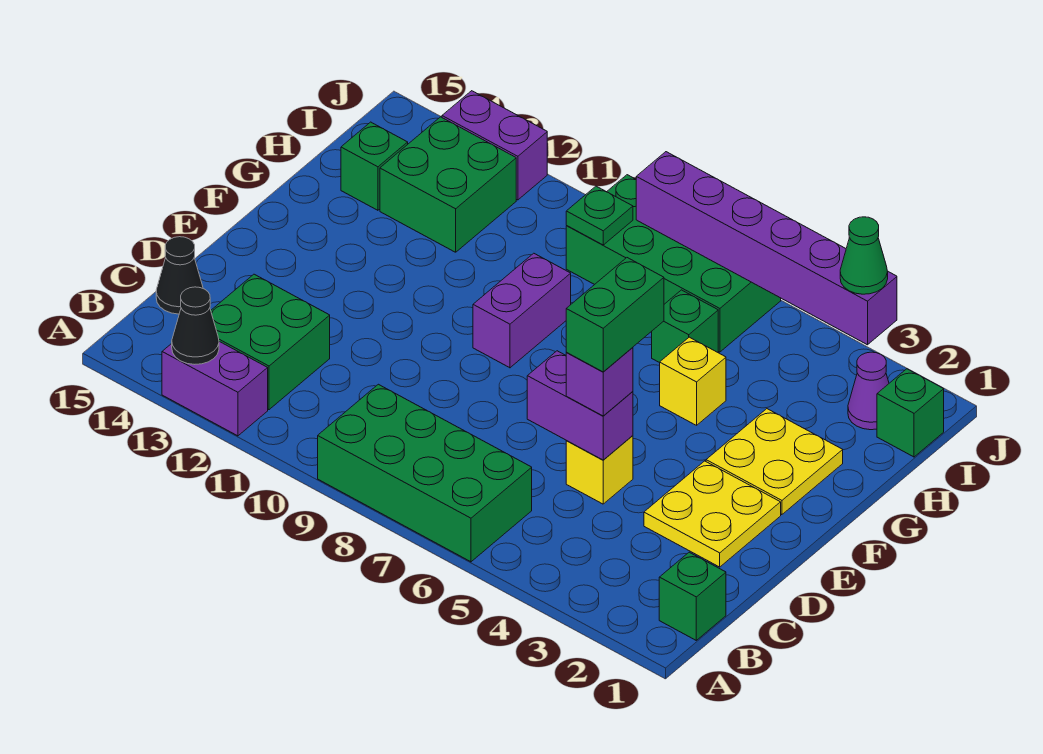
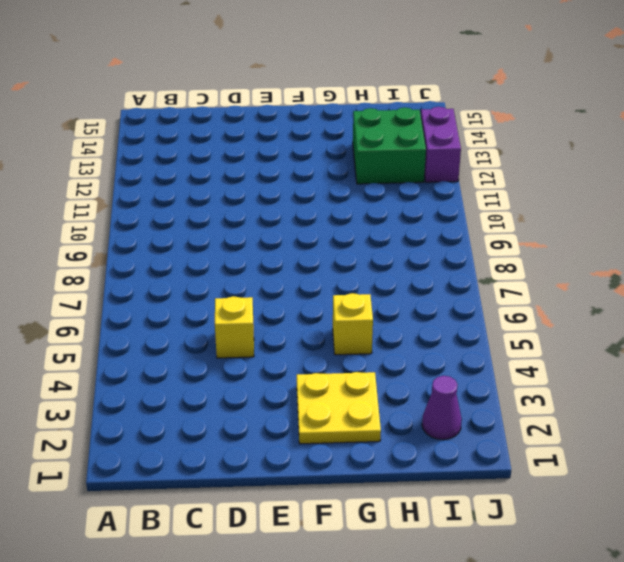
none -> green 2x4 brick [318,384,532,562]
none -> purple 1x2 brick [162,342,268,436]
none -> green 1x1 brick [659,552,726,640]

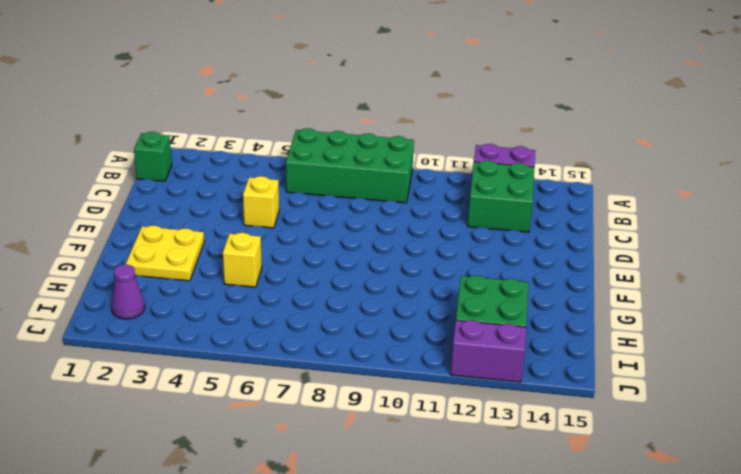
none -> black 1x1 cone [156,237,203,314]
none -> yellow 2x2 plate [644,461,781,567]
none -> purple 1x2 brick [473,253,571,368]

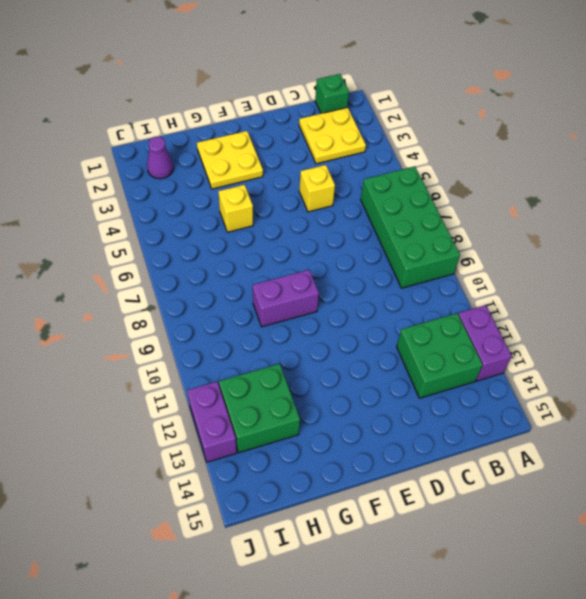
yellow 2x2 plate [299,107,366,164] -> yellow 2x2 plate moved to [644,461,781,567]
none -> black 1x1 cone [156,237,203,314]
none -> green 1x1 brick [652,290,718,363]
none -> green 1x1 brick [341,122,408,210]

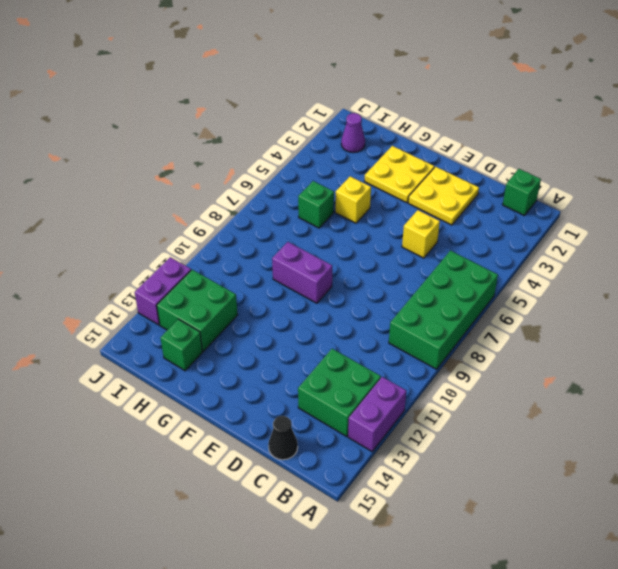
none -> green 1x1 brick [877,369,944,457]
none -> green 2x4 brick [566,175,781,352]
none -> black 1x1 cone [172,287,219,364]

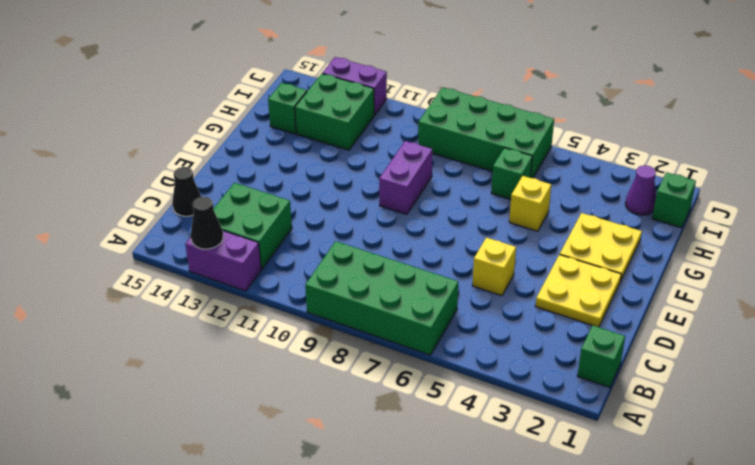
none -> purple 1x2 brick [527,351,633,460]
none -> green 1x1 plate [566,186,633,245]
none -> purple 1x6 brick [636,152,897,345]

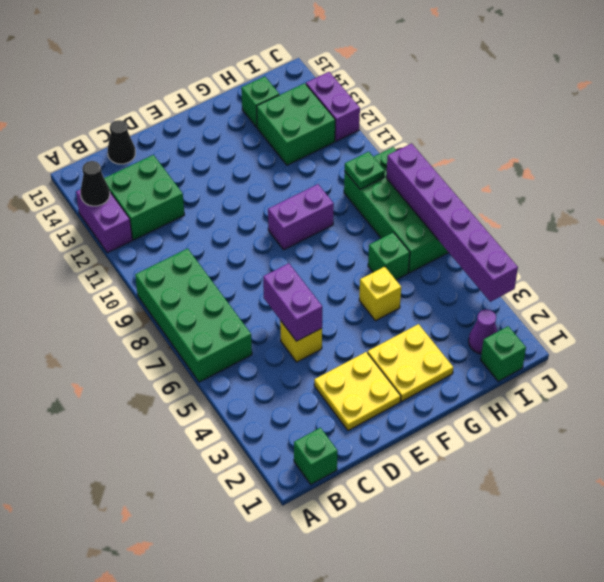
none -> purple 1x1 brick [566,348,633,416]
none -> green 1x1 cone [840,217,888,294]
none -> green 1x2 brick [566,258,664,372]

